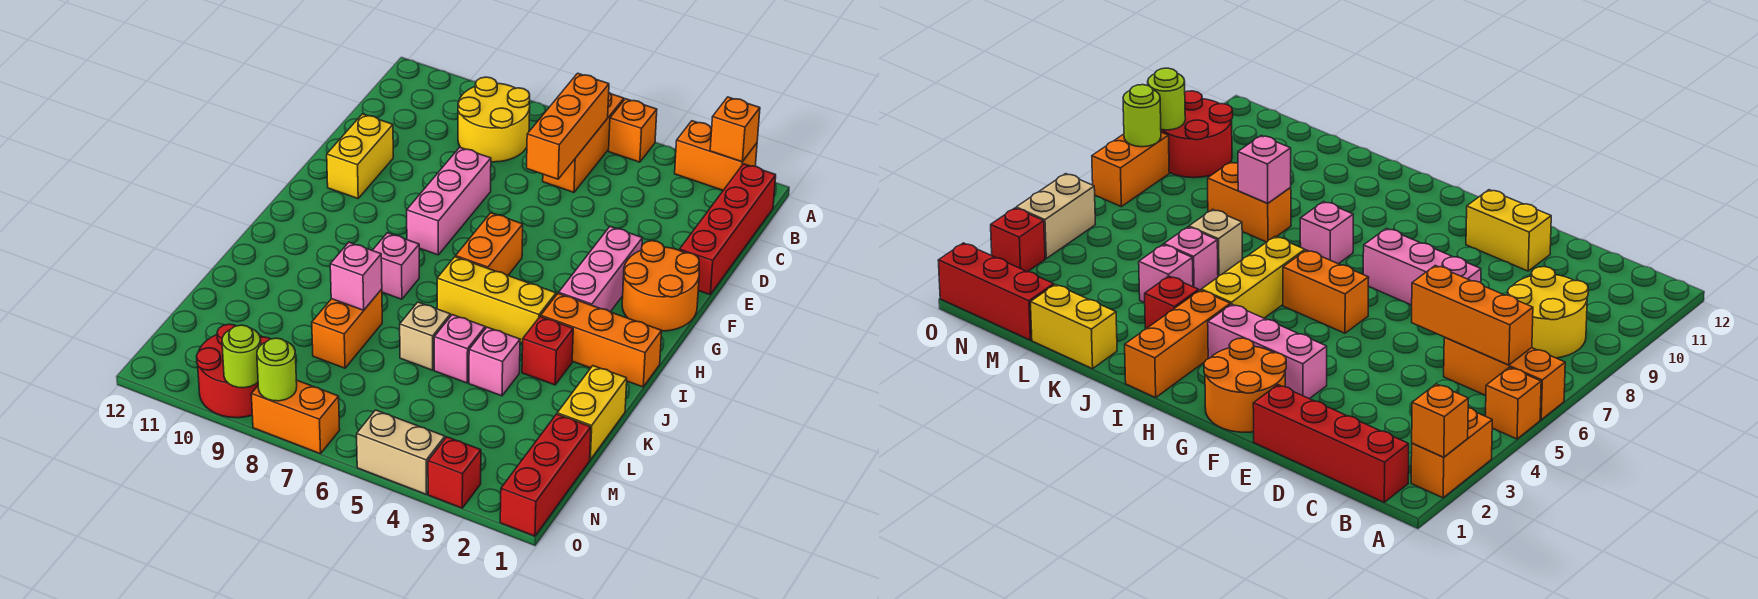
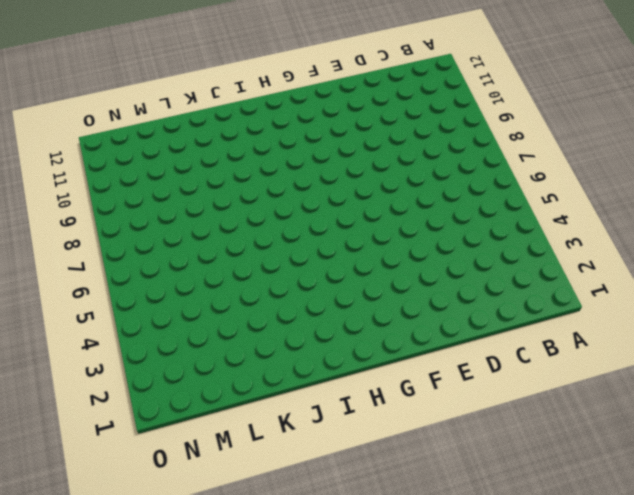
none -> orange 1x2 brick [675,121,757,190]
none -> orange 1x1 brick [609,99,657,162]
none -> orange 1x3 brick [543,93,624,192]

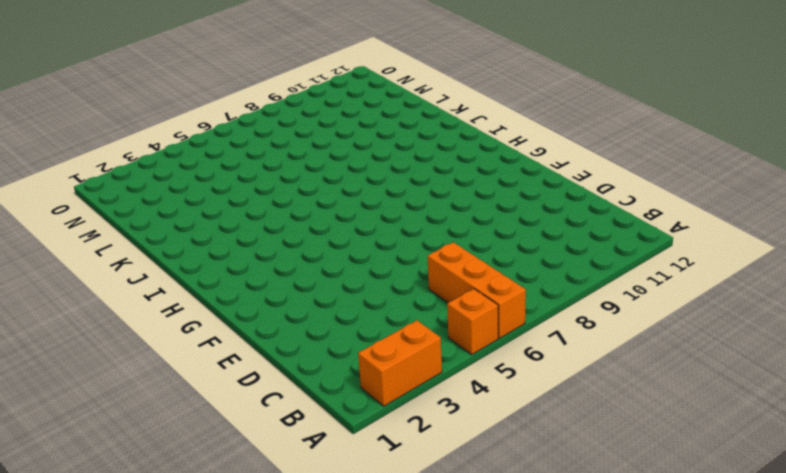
none -> red 1x4 brick [680,164,776,294]
none -> yellow 2x2 round brick [458,77,530,162]
none -> pink 1x3 brick [407,147,491,255]

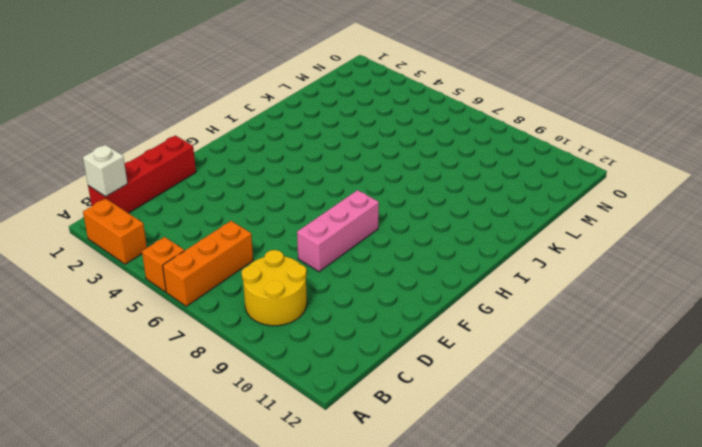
white 1x1 brick [83,145,128,197] -> none
none -> yellow 1x2 brick [327,114,393,199]
none -> orange 2x2 round brick [622,241,699,331]
none -> pink 1x3 brick [559,227,642,312]

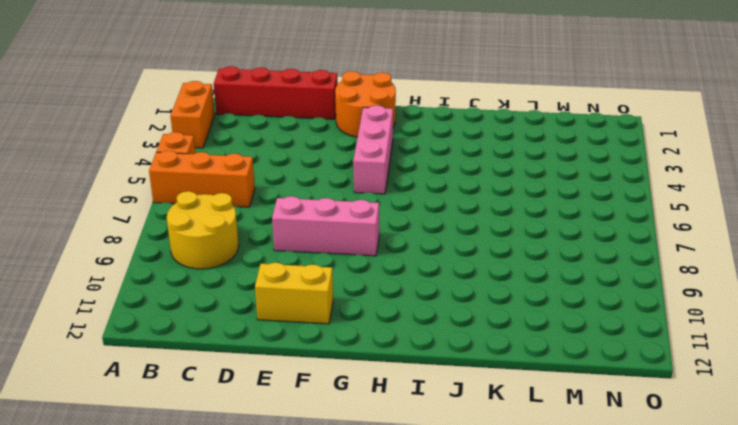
pink 1x3 brick [353,105,393,194] -> pink 1x3 brick turned to [559,227,642,312]
none -> orange 1x2 brick [456,213,523,275]
none -> orange 1x3 brick [541,294,662,387]
none -> yellow 1x3 brick [437,257,556,343]

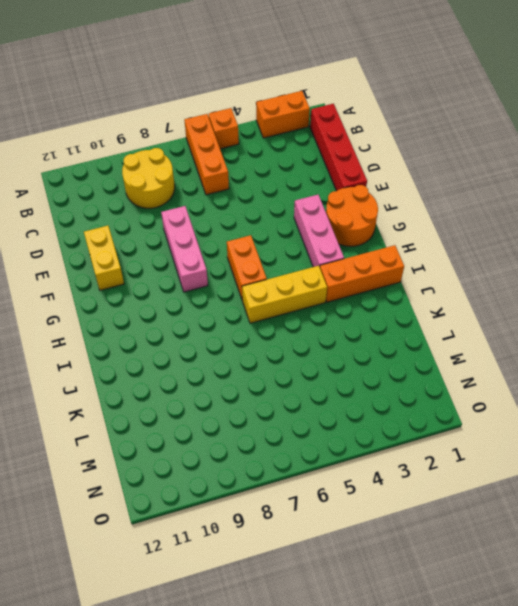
none -> pink 1x1 brick [373,233,419,299]
none -> red 1x1 brick [522,316,573,385]
none -> yellow 1x2 brick [557,366,627,460]

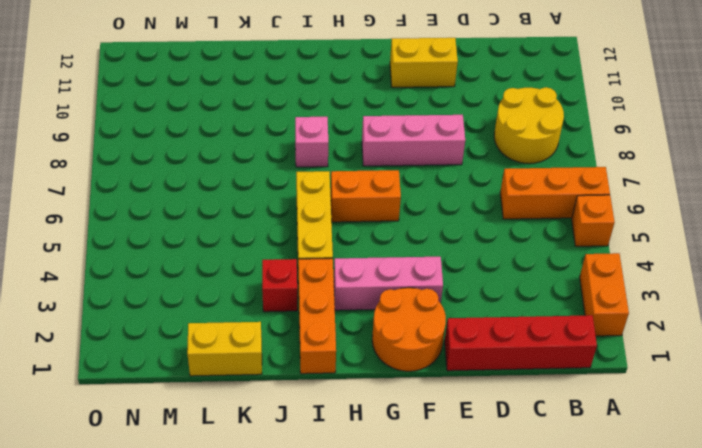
none -> pink 1x1 brick [469,327,520,396]
none -> pink 1x1 brick [434,315,485,383]
none -> tan 1x1 brick [400,302,450,370]

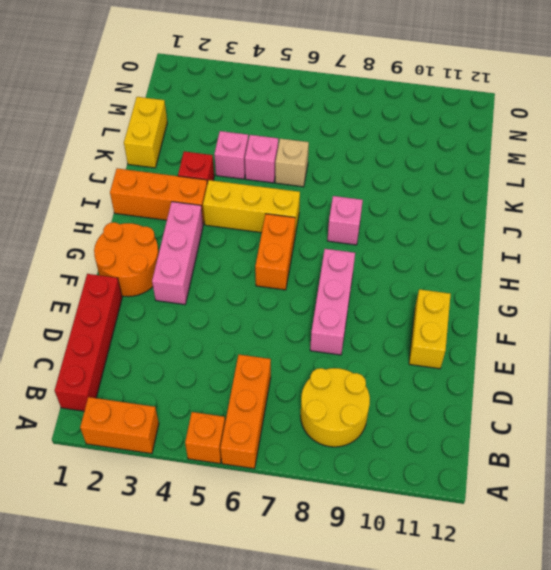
none -> orange 1x2 brick [312,289,382,368]
none -> red 1x3 brick [500,414,591,536]
none -> red 2x2 round brick [196,324,270,418]

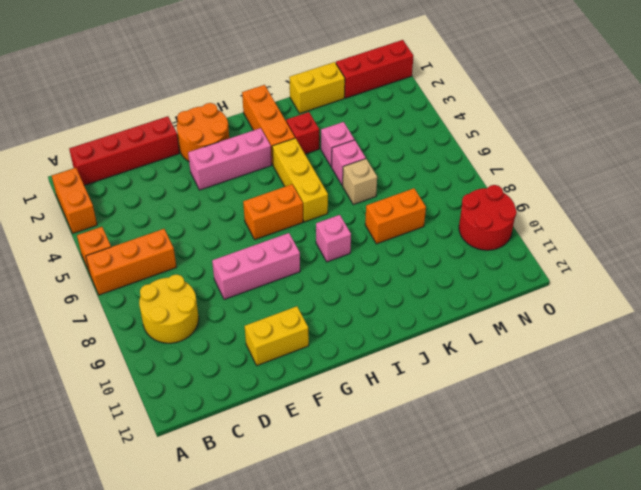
none -> red 1x1 brick [428,437,481,508]
none -> tan 1x2 brick [357,410,445,494]
none -> orange 1x2 brick [251,380,340,454]

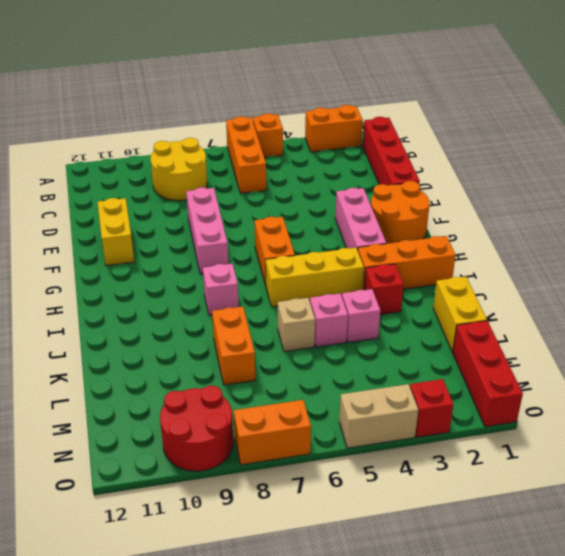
none -> orange 1x1 brick [710,97,760,162]
none -> orange 1x3 brick [527,73,609,179]
none -> pink 1x1 brick [330,242,382,310]

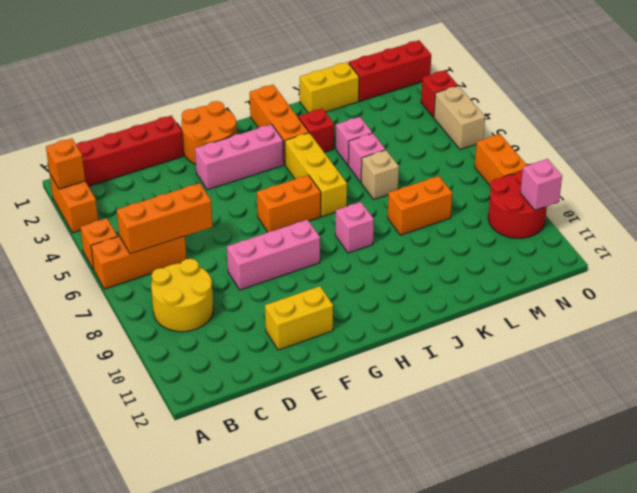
pink 1x1 brick [520,159,562,210] -> pink 1x1 brick moved to [330,242,382,310]
none -> lime 1x1 round brick [257,338,297,401]
none -> lime 1x1 round brick [222,325,261,388]

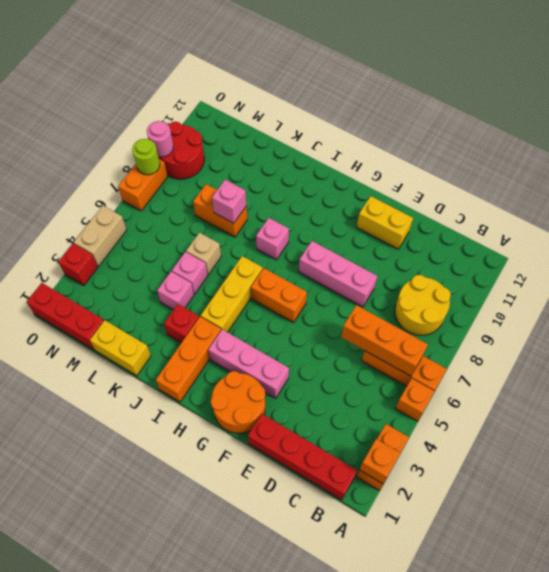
pink 1x1 round brick [147,121,173,157] -> lime 1x1 round brick [222,325,261,388]

